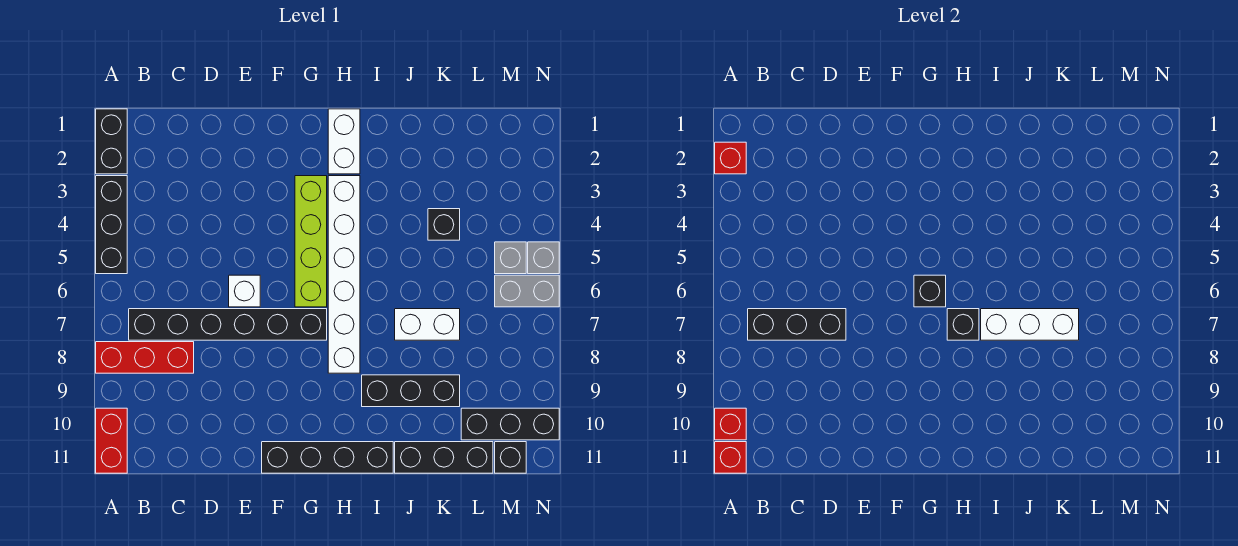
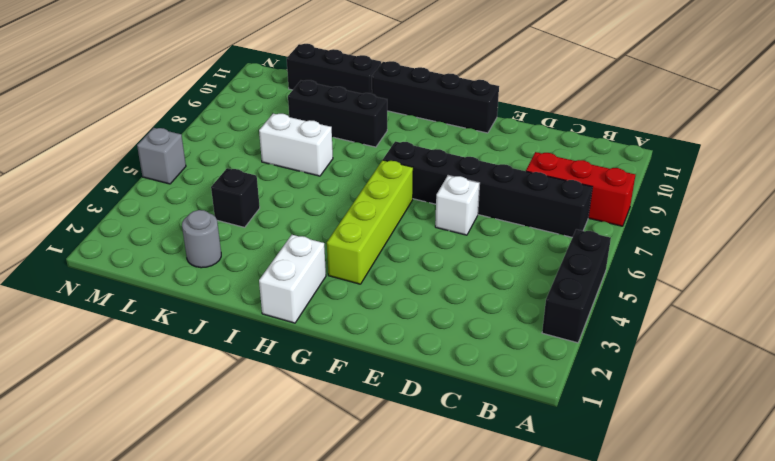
grey 1x1 round brick [182,210,221,268] -> none
none -> black 1x2 brick [96,109,127,174]
none -> red 1x2 brick [96,408,127,473]
none -> white 1x6 brick [328,176,360,373]

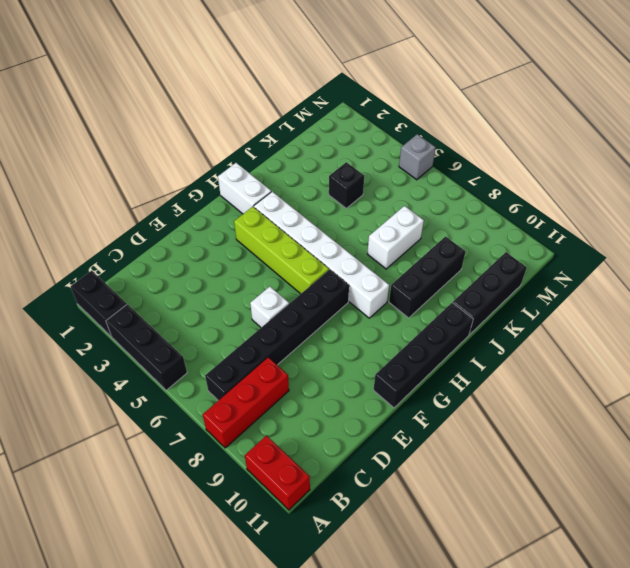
none -> black 1x3 brick [461,408,559,440]
none -> grey 1x1 brick [495,242,526,274]
none -> grey 1x2 brick [495,275,559,307]

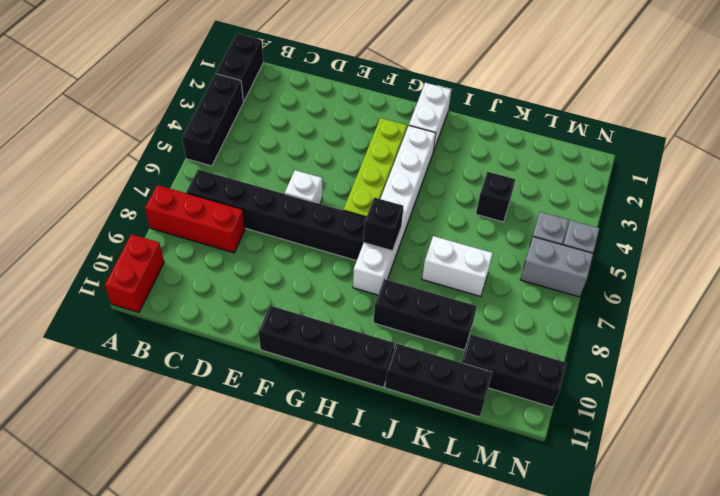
none -> black 1x1 brick [495,442,526,473]
none -> red 1x1 brick [715,142,746,174]
none -> red 1x1 brick [715,408,746,440]

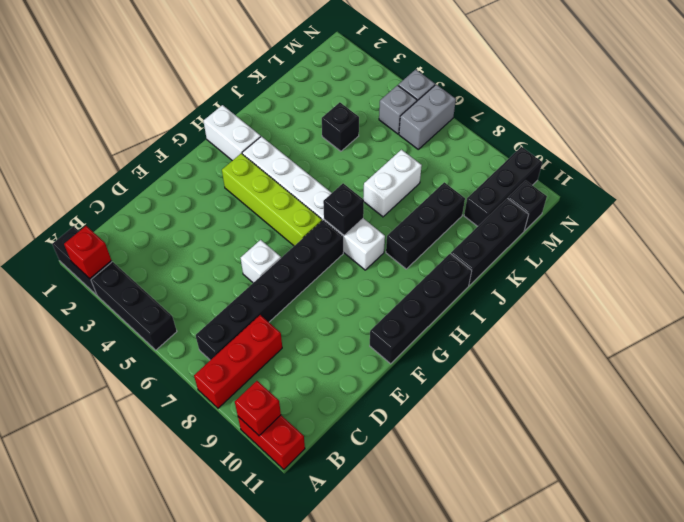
none -> red 1x1 brick [715,442,746,473]
none -> black 1x3 brick [748,309,846,340]
none -> black 1x1 brick [914,275,946,307]

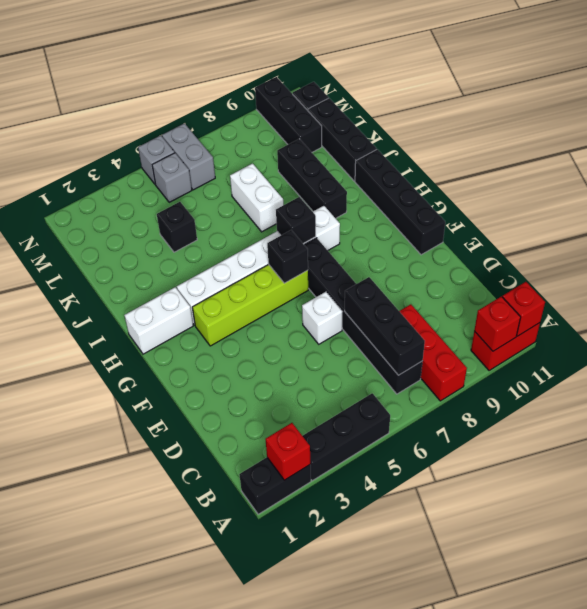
none -> white 1x3 brick [981,309,1079,340]

